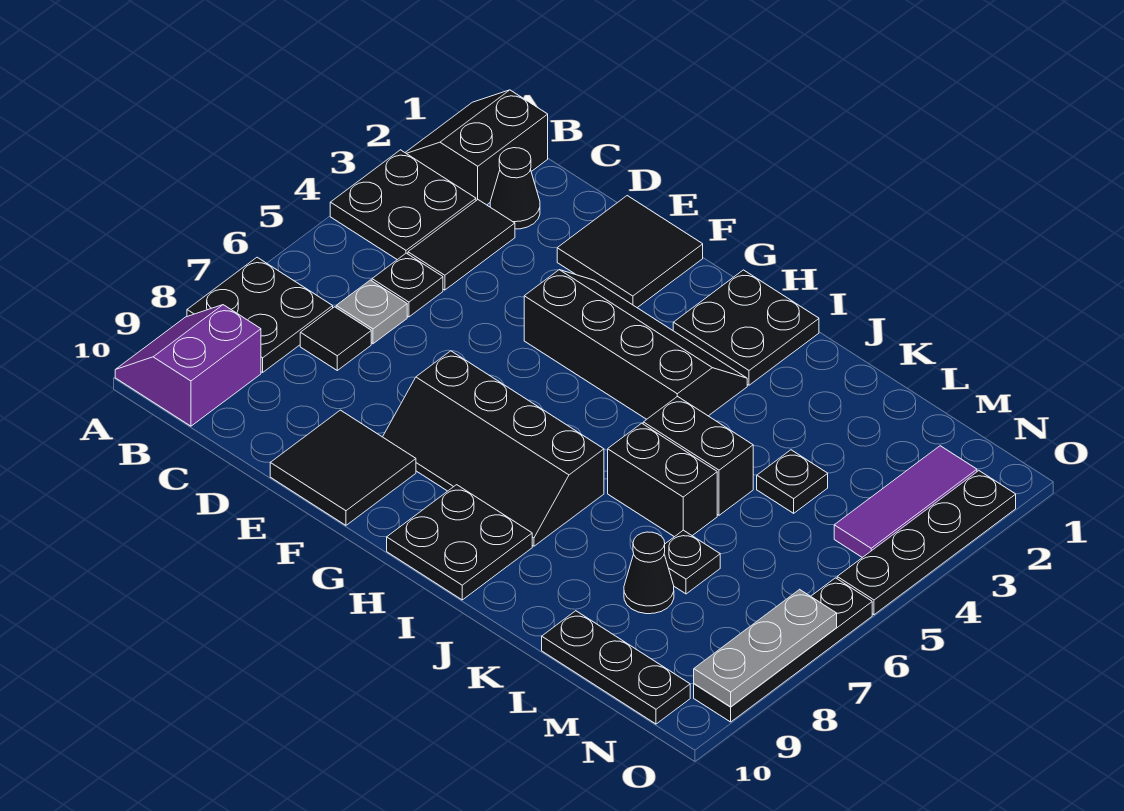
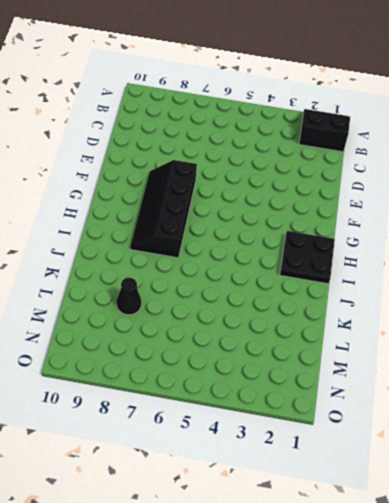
none -> black 2x2 plate [330,150,476,260]
none -> black 2x2 plate [187,257,333,372]
none -> purple 2x2 slope [115,305,261,426]

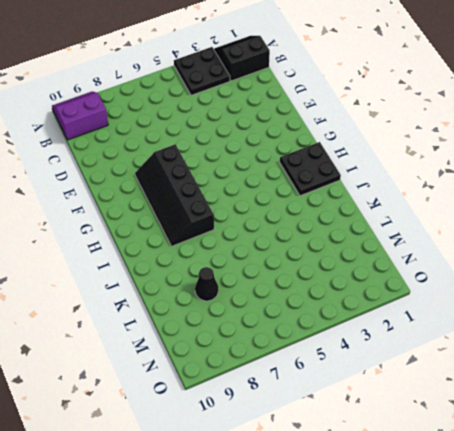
none -> black 2x2 plate [187,257,333,372]
none -> black 1x1 cone [490,148,540,229]
none -> black 1x2 tile [408,200,515,290]

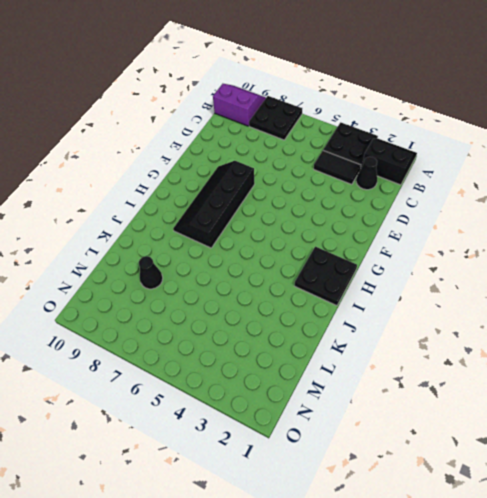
none -> black 1x1 plate [372,253,443,317]
none -> grey 1x1 plate [336,280,407,344]
none -> black 1x1 tile [300,307,371,370]

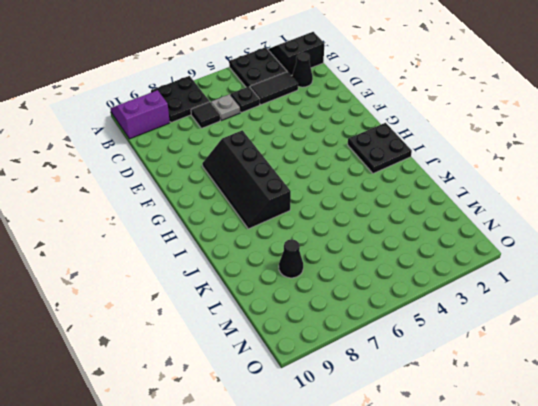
none -> black 2x2 tile [557,196,703,308]
none -> black 2x2 tile [270,410,416,525]
none -> black 2x4 slope [524,270,747,419]

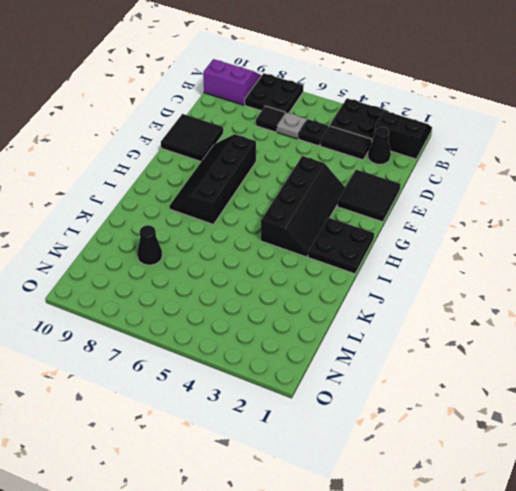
none -> black 2x2 plate [387,485,532,600]
none -> black 1x2 brick [643,396,753,515]
none -> black 1x2 brick [608,423,717,537]

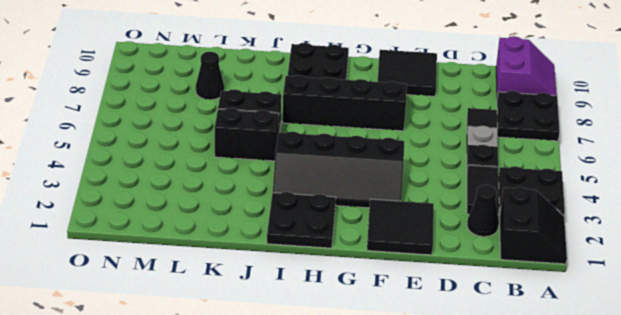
none -> black 1x1 plate [757,450,828,513]
none -> black 1x1 plate [664,530,720,594]
none -> black 1x3 plate [542,611,690,724]

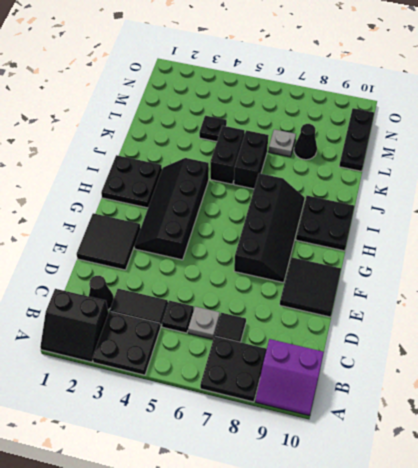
grey 1x1 plate [268,129,296,157] -> black 1x1 plate [664,530,720,594]
none -> purple 1x3 tile [834,446,977,558]
none -> black 1x4 plate [837,471,1016,615]
none -> black 1x4 plate [694,578,872,722]

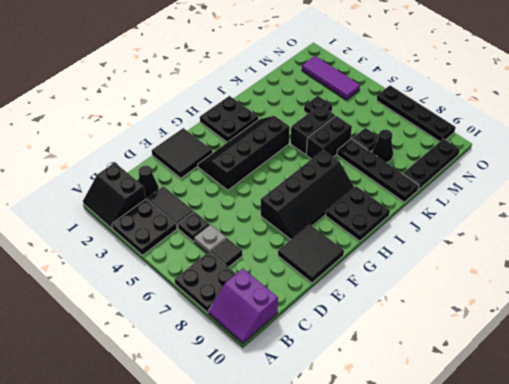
black 1x4 plate [337,139,419,202] -> black 1x4 plate moved to [837,471,1016,615]
none -> grey 1x3 plate [694,589,837,707]

